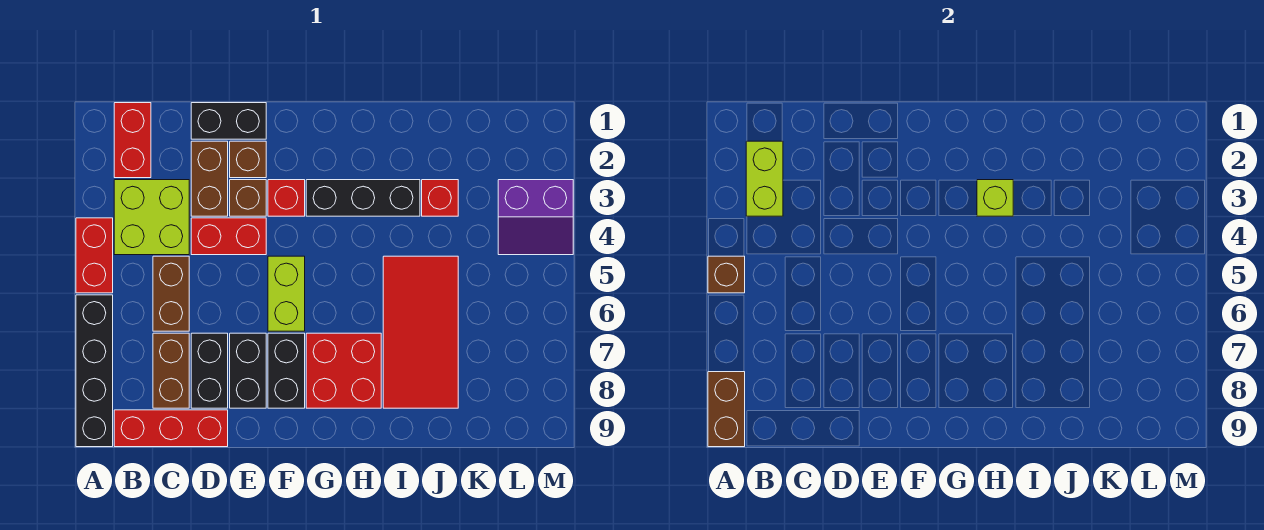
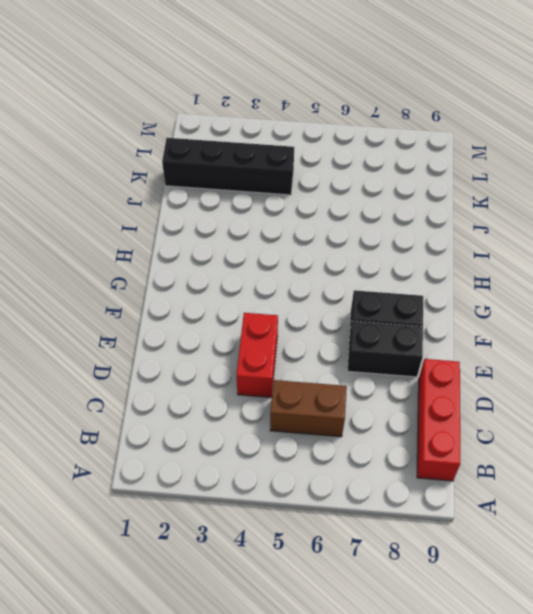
black 1x4 brick [162,138,294,195] -> black 1x4 brick moved to [76,295,113,447]
none -> red 1x2 brick [76,218,113,293]
none -> red 1x2 brick [114,103,151,178]
none -> lime 2x2 brick [114,180,189,255]

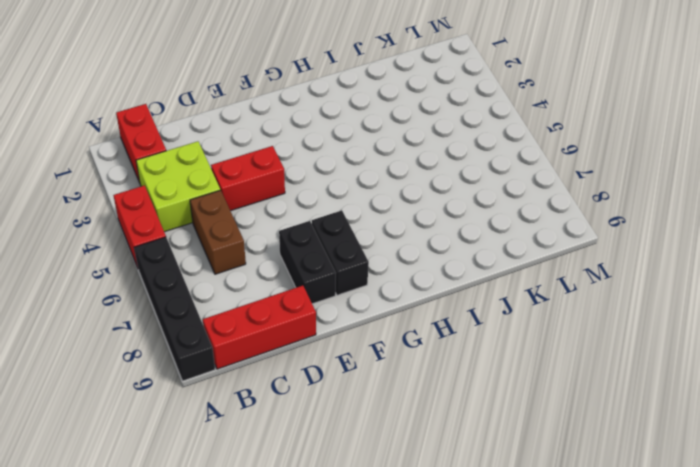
none -> brown 1x2 brick [153,333,189,408]
none -> black 1x2 brick [191,103,266,139]
none -> brown 1x2 brick [191,141,228,216]

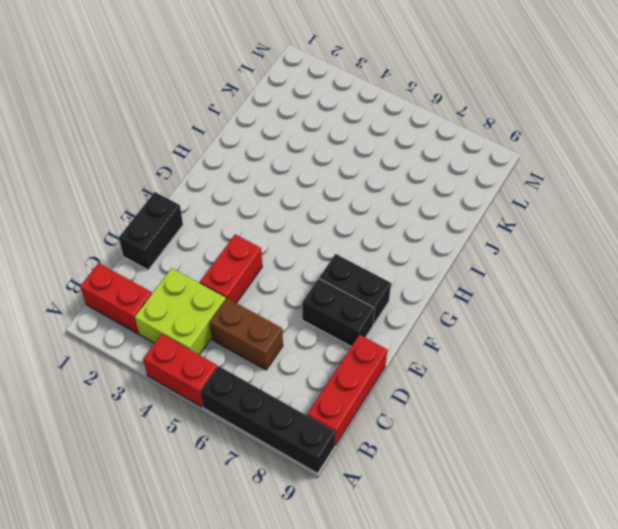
none -> brown 1x2 brick [153,333,189,408]
none -> brown 1x2 brick [191,141,228,216]
none -> black 1x2 brick [191,333,228,408]

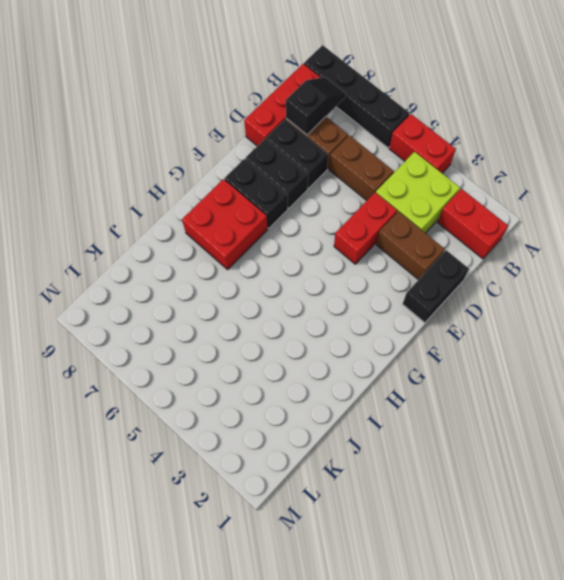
black 1x2 slope [286,77,346,135] -> none
none -> brown 1x1 brick [230,141,266,178]
none -> brown 1x1 brick [230,180,266,216]
none -> red 1x1 brick [268,180,305,216]

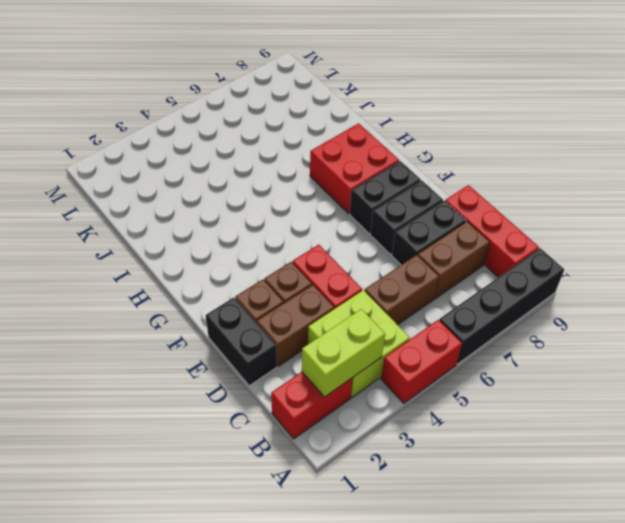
none -> red 1x1 brick [268,180,305,216]
none -> lime 1x2 brick [268,256,305,331]
none -> black 1x3 brick [306,180,420,216]

